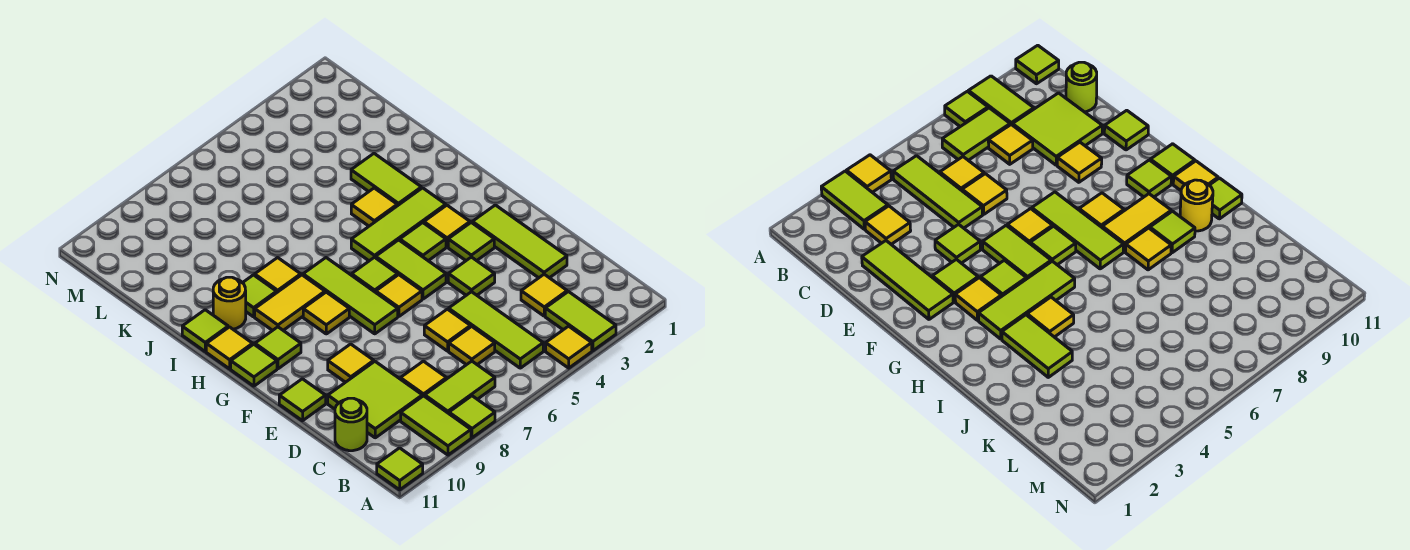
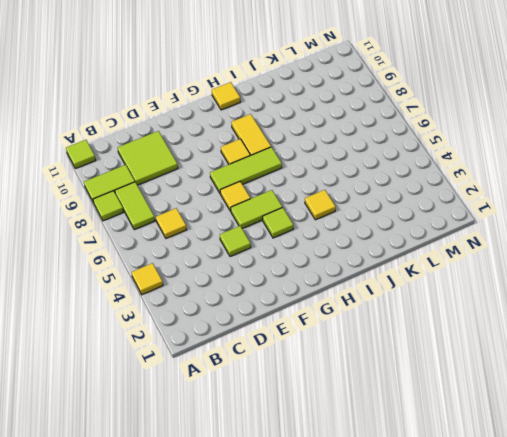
none -> lime 1x2 tile [545,292,616,351]
none -> lime 1x3 tile [449,292,543,368]
none -> yellow 1x1 tile [521,274,567,316]
none -> yellow 1x1 tile [400,361,447,396]

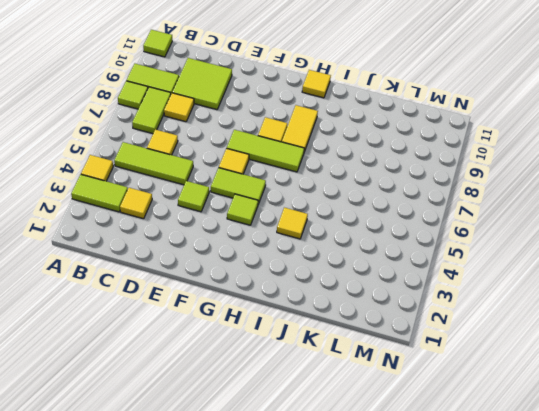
none -> lime 1x1 round brick [335,398,367,451]
none -> lime 1x3 tile [472,205,567,278]
none -> yellow 1x1 tile [424,309,471,351]
none -> yellow 1x1 tile [328,344,374,382]

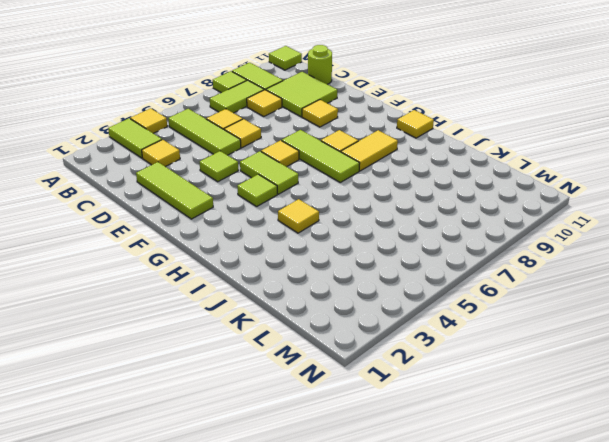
none -> lime 1x1 tile [279,379,326,421]
none -> lime 1x1 tile [448,222,494,261]
none -> yellow 1x1 tile [424,205,470,247]
none -> lime 1x1 tile [352,257,398,292]

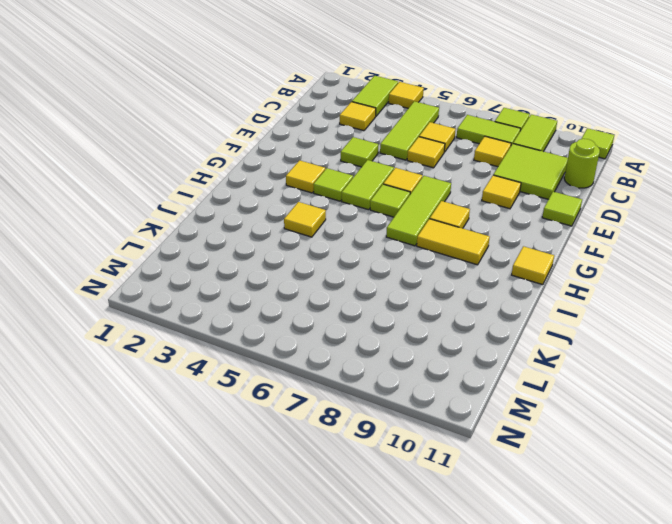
none -> lime 1x3 tile [472,205,567,278]
none -> lime 1x1 tile [448,222,494,261]
none -> lime 1x1 tile [255,327,301,369]
none -> lime 1x1 tile [231,344,277,386]

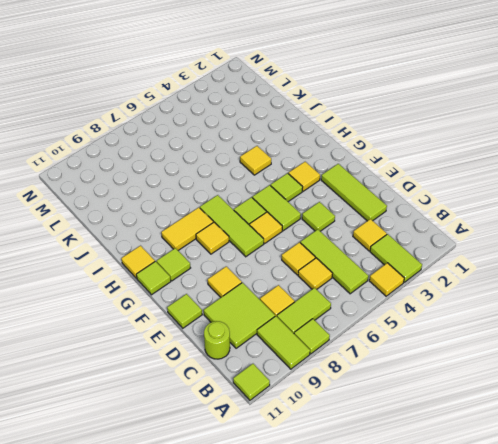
none -> lime 1x1 tile [448,222,494,261]
none -> lime 1x3 tile [351,188,446,261]
none -> lime 1x2 tile [351,154,421,206]
none -> yellow 1x1 tile [255,258,301,292]

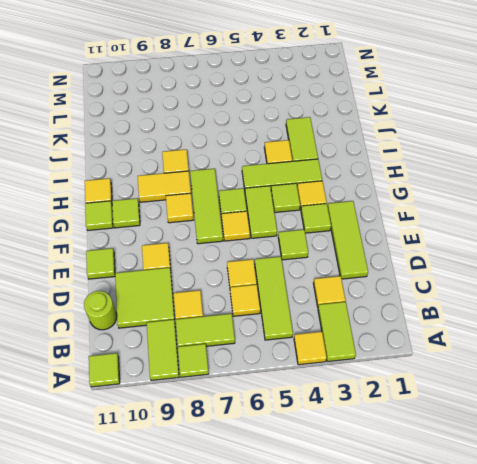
none -> lime 1x1 tile [243,275,277,317]
none -> yellow 1x1 round brick [213,277,246,329]
none -> lime 1x1 tile [182,310,228,351]

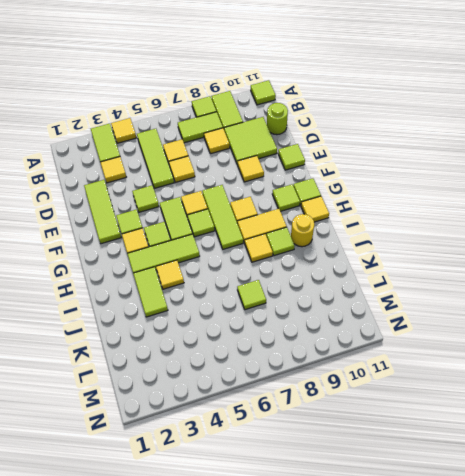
lime 1x1 tile [237,280,266,310] -> lime 1x1 tile moved to [182,310,228,351]

